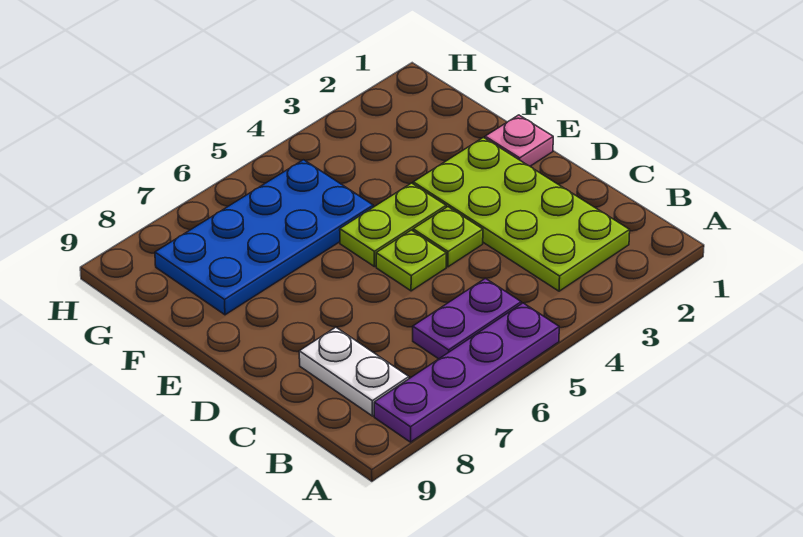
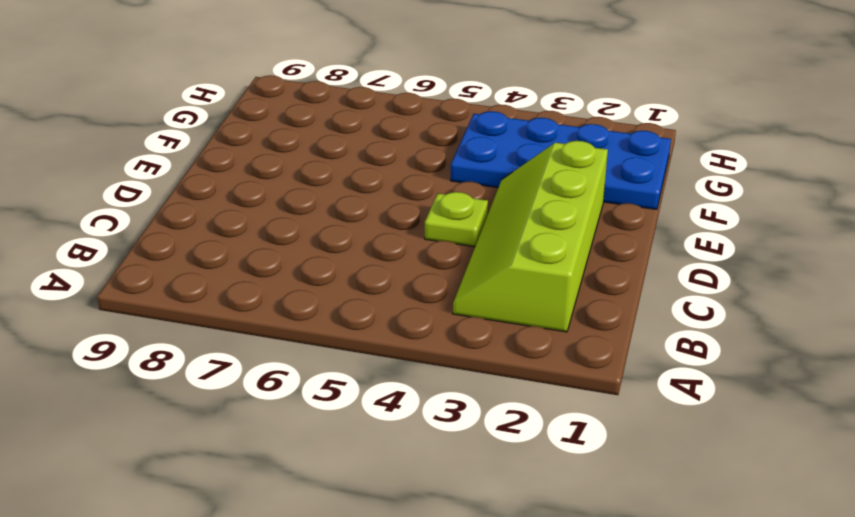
lime 2x4 slope [453,141,608,332] -> lime 2x4 plate [413,137,630,291]
blue 2x4 plate [451,111,671,209] -> blue 2x4 plate moved to [155,160,373,315]
none -> purple 1x4 plate [374,303,559,442]
none -> purple 1x2 plate [413,278,521,359]

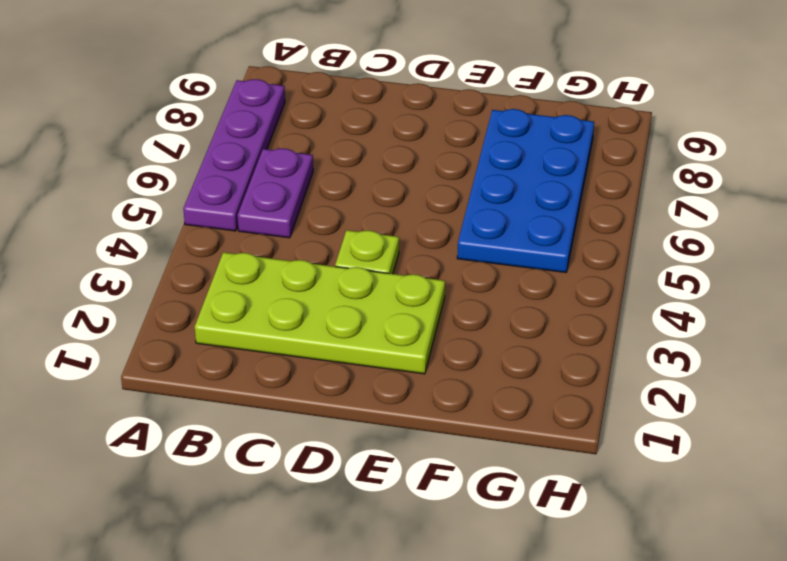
none -> white 1x2 plate [299,327,409,416]
none -> lime 1x1 plate [376,230,446,291]

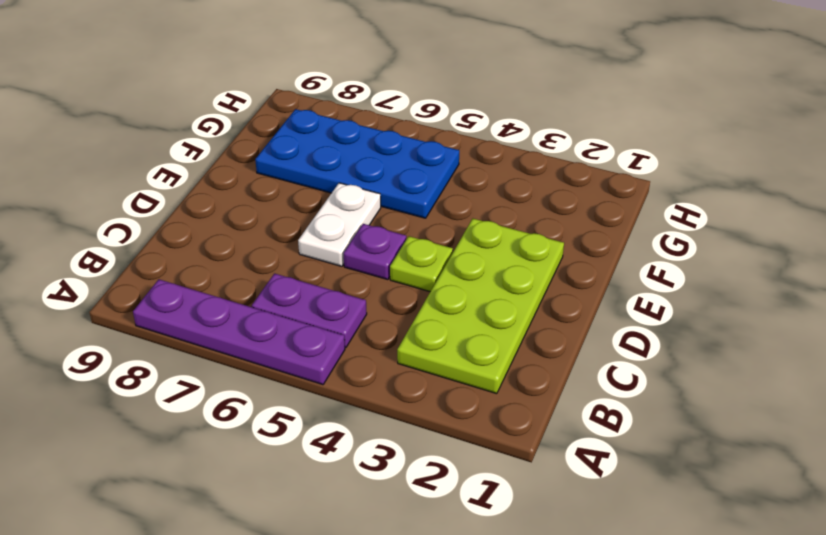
purple 1x1 plate [344,224,406,280] -> lime 1x1 plate [376,230,446,291]
white 1x2 plate [298,183,381,266] -> white 1x2 plate moved to [299,327,409,416]
none -> pink 1x1 plate [485,115,553,166]
none -> lime 1x2 plate [340,183,446,267]

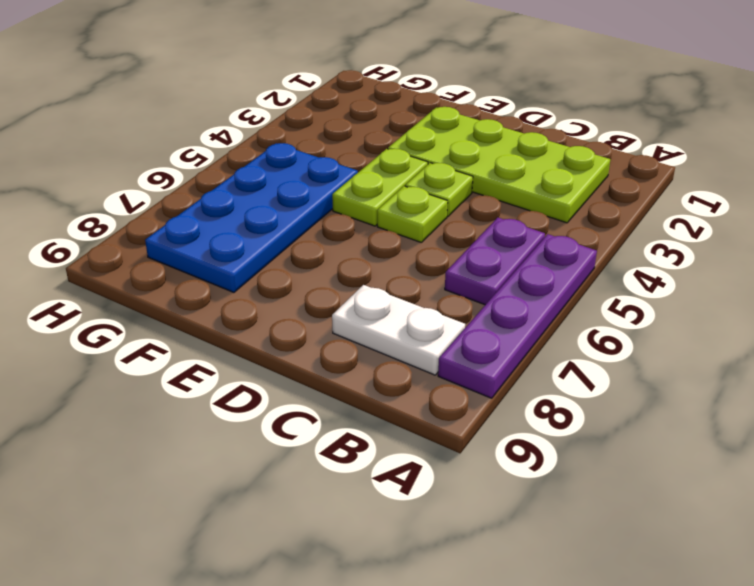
none -> pink 1x1 plate [485,115,553,166]

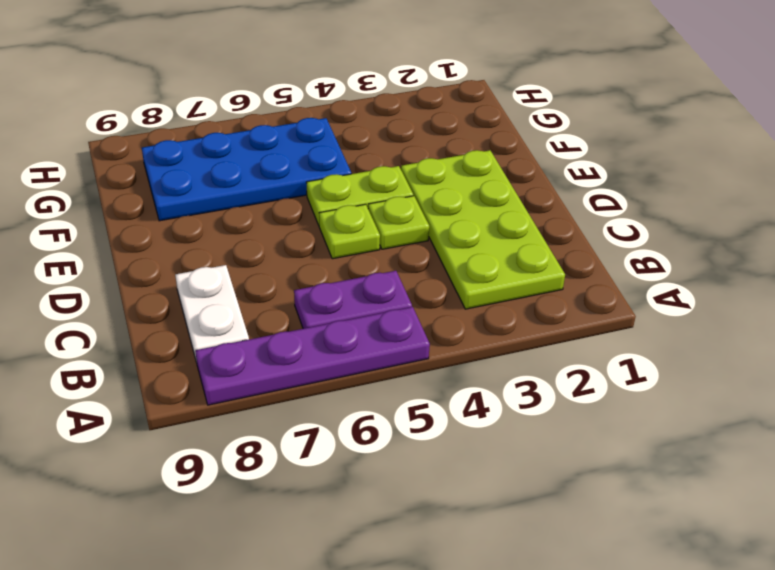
none -> pink 1x1 plate [485,115,553,166]

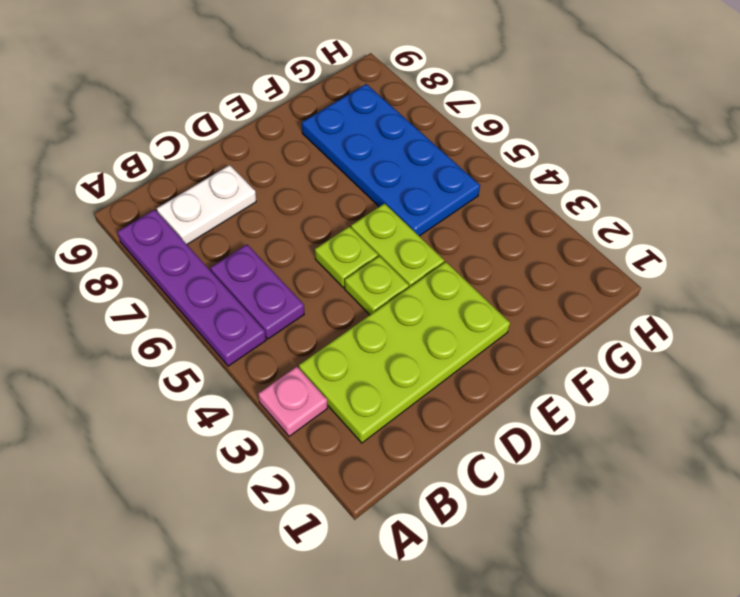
pink 1x1 plate [258,367,327,436] -> pink 1x1 plate moved to [485,115,553,166]

